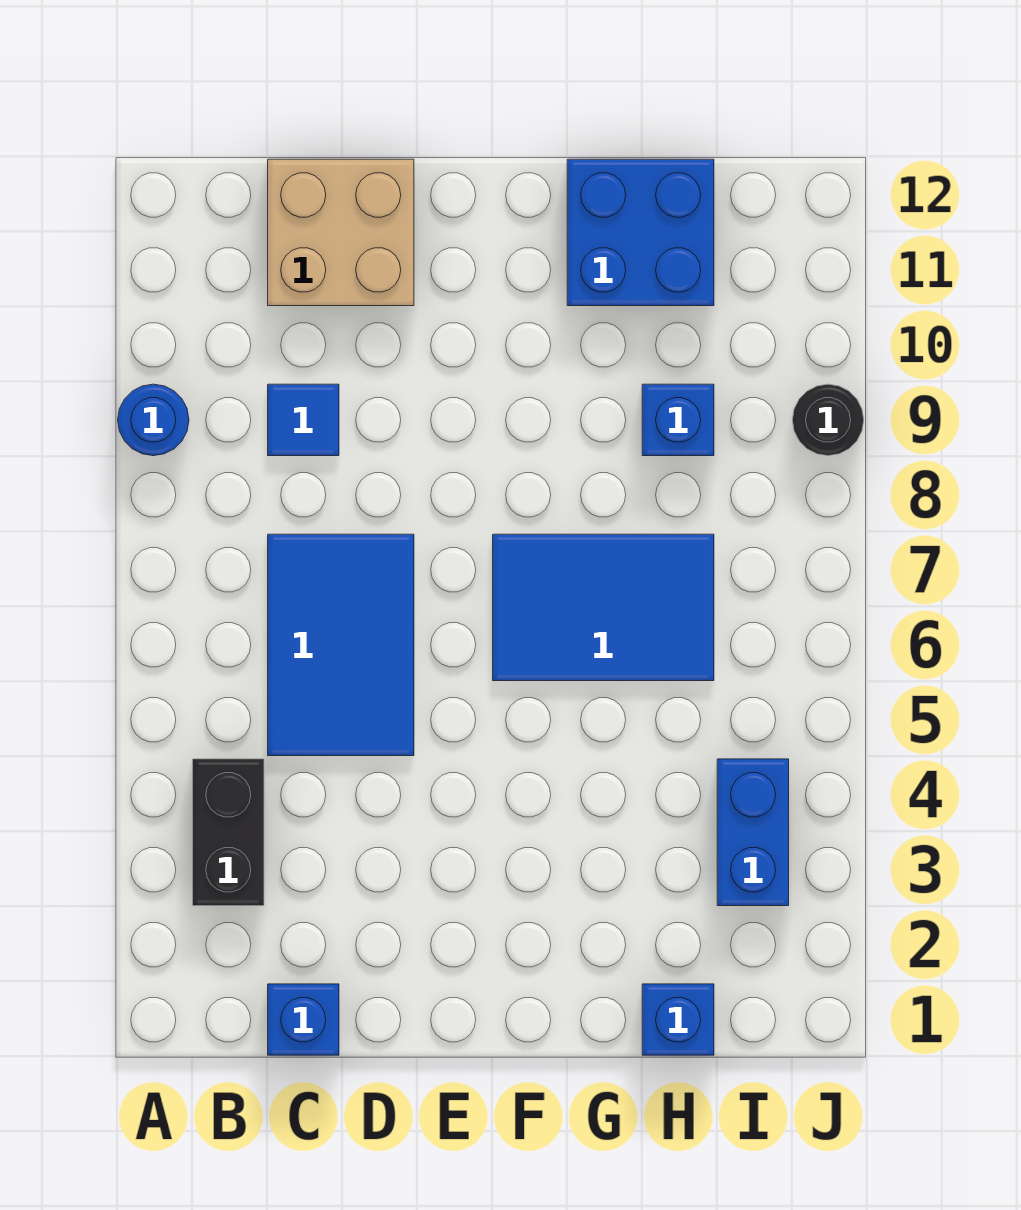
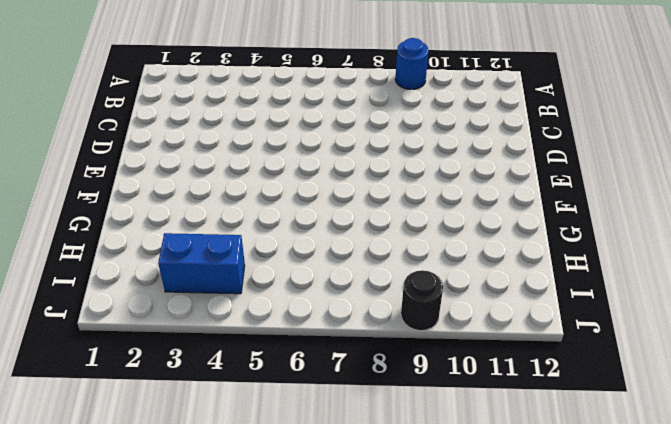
none -> black 1x2 brick [193,759,264,906]
none -> blue 1x1 brick [268,984,339,1055]
none -> blue 2x3 tile [268,534,414,756]

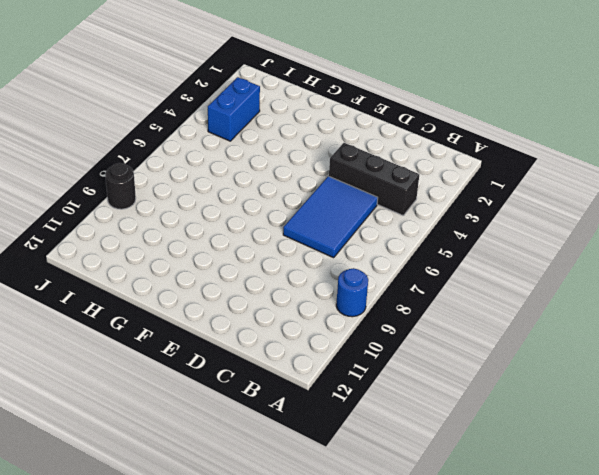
black 1x3 brick [329,143,419,215] -> black 1x2 brick [193,759,264,906]
none -> blue 1x1 brick [268,984,339,1055]
none -> blue 1x1 tile [268,384,339,456]
none -> tan 2x2 brick [268,159,414,306]

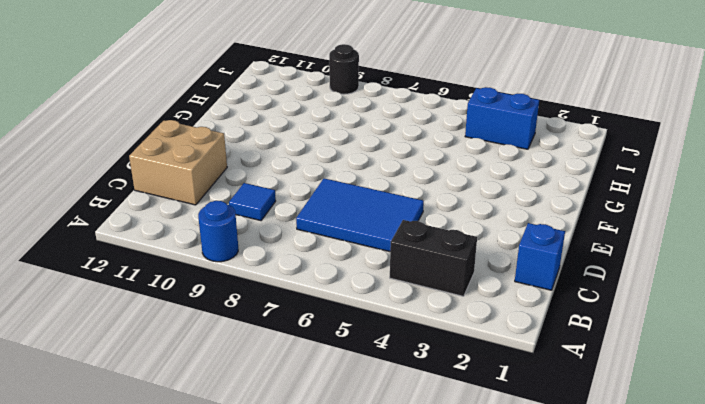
none -> blue 2x3 tile [493,534,714,681]
none -> blue 2x2 brick [567,159,714,306]
none -> blue 1x1 brick [642,984,714,1055]

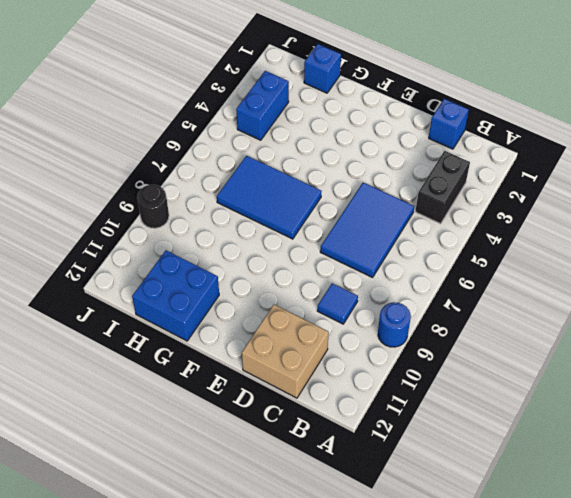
none -> blue 1x1 brick [642,384,714,456]

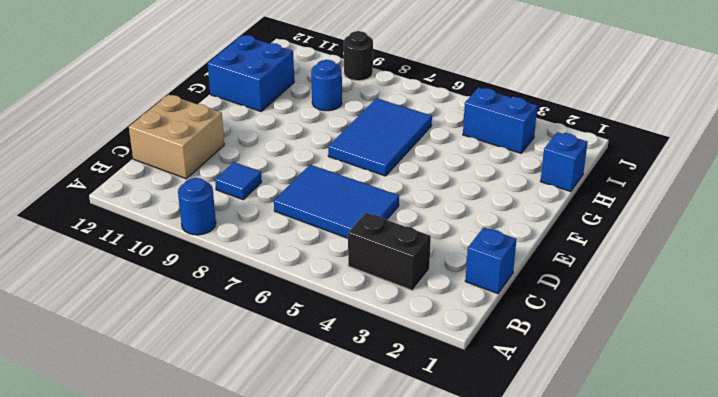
blue 1x1 round brick [311,60,342,111] -> blue 1x1 brick [642,384,714,456]

